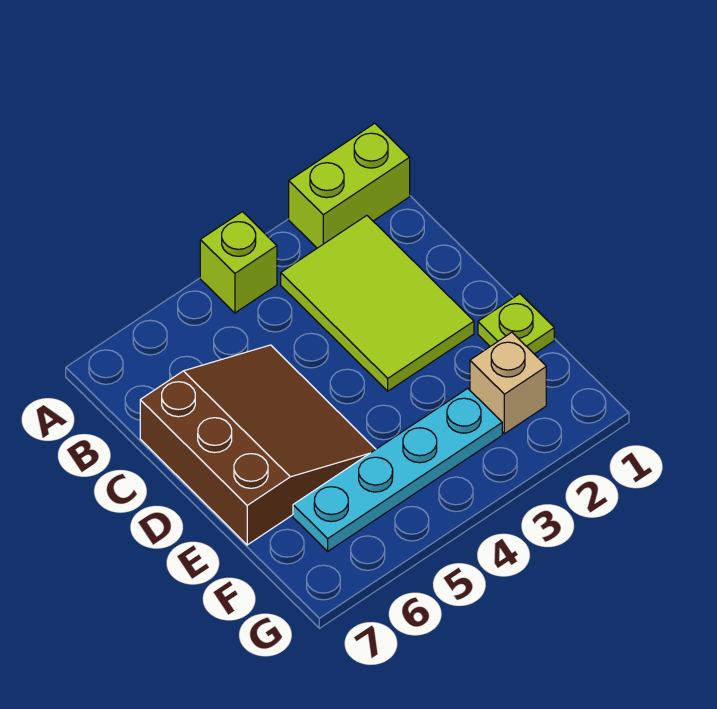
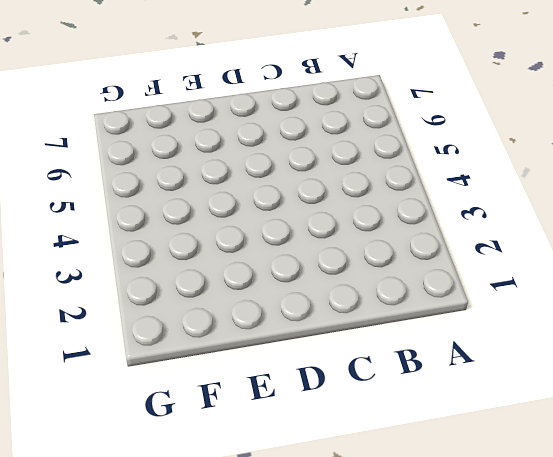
none -> lime 1x2 brick [289,123,410,248]
none -> lime 1x1 brick [200,212,277,313]

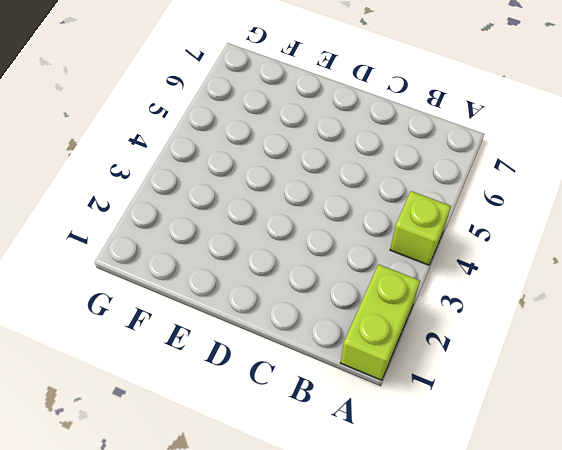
none -> lime 2x3 tile [281,216,474,391]
none -> brown 3x3 slope [140,345,376,545]

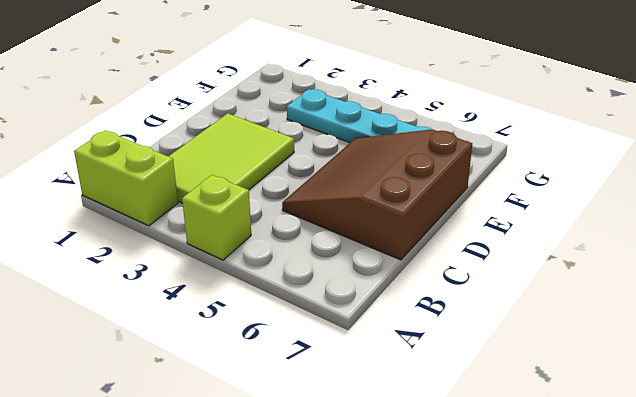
none -> lime 1x1 plate [478,294,554,354]
none -> tan 1x1 brick [470,332,546,434]

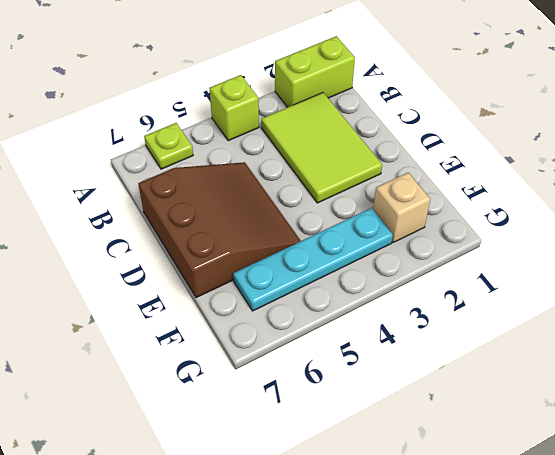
lime 1x1 plate [144,123,193,169] -> lime 1x1 plate moved to [478,294,554,354]

